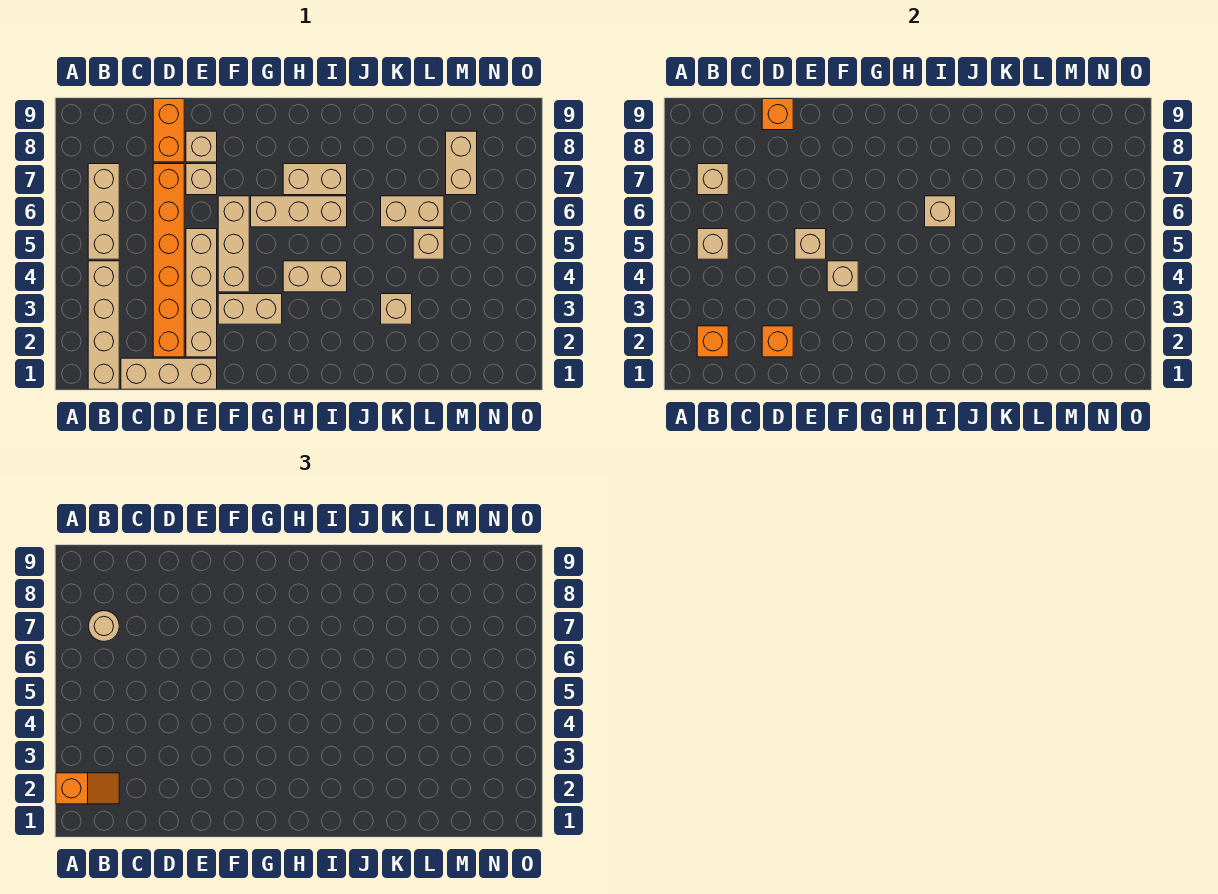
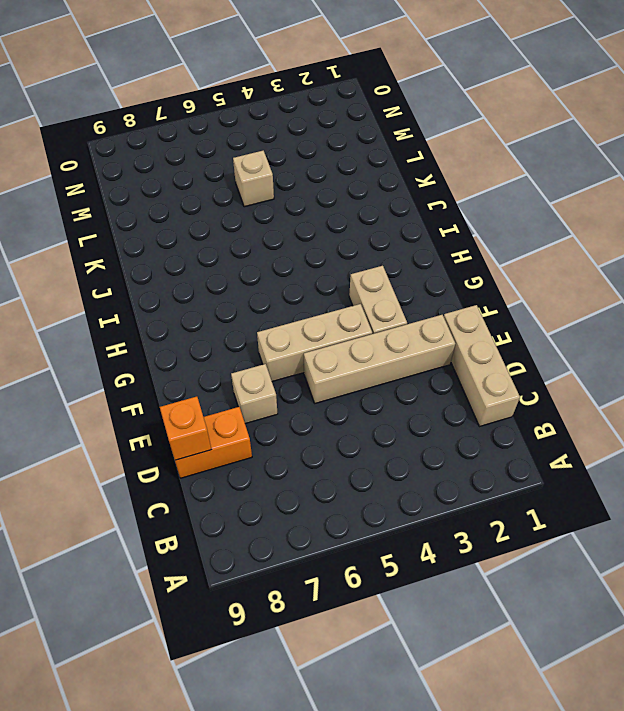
none -> tan 1x4 brick [88,261,119,389]
none -> tan 1x3 brick [88,164,119,259]
none -> orange 1x6 brick [153,164,184,357]

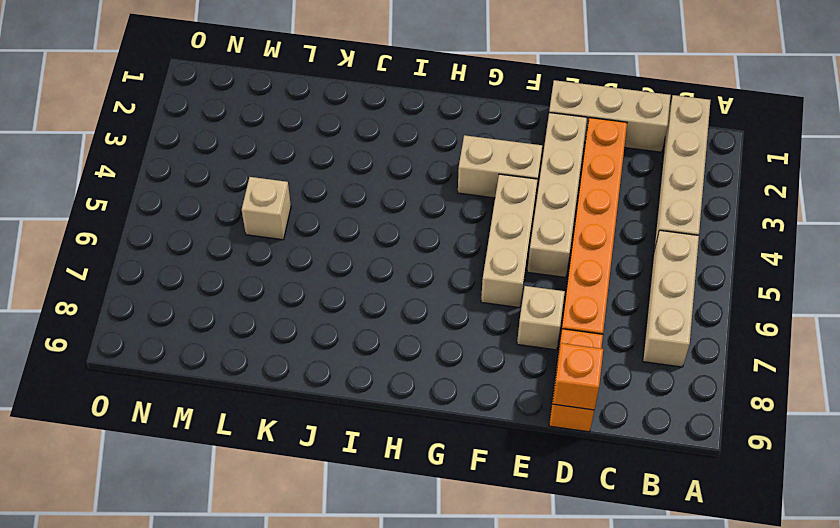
none -> tan 1x1 brick [186,131,217,162]
none -> tan 1x3 brick [251,196,347,227]
none -> tan 1x2 brick [283,261,347,292]

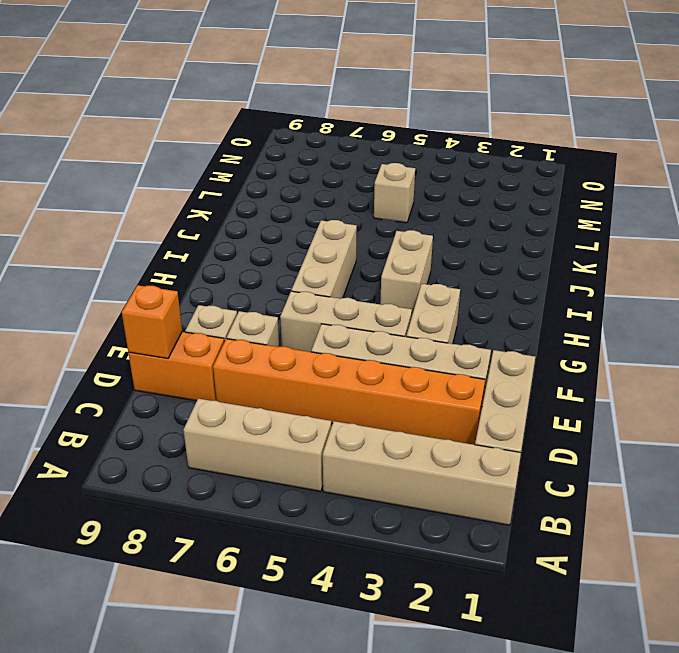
none -> tan 1x2 brick [283,164,347,195]
none -> tan 1x1 brick [381,294,412,324]
none -> tan 1x2 brick [381,196,444,227]

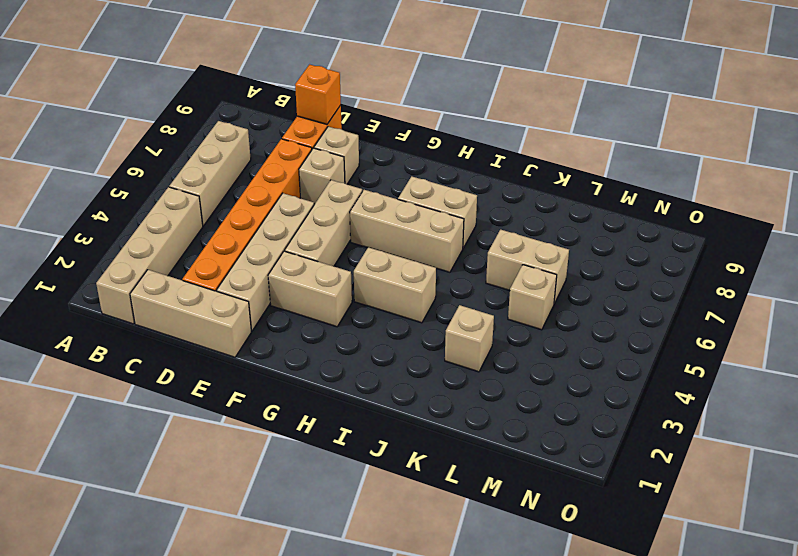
none -> tan 1x2 brick [446,131,477,195]
none -> orange 1x1 brick [697,326,728,357]
none -> tan 1x1 brick [697,229,728,259]

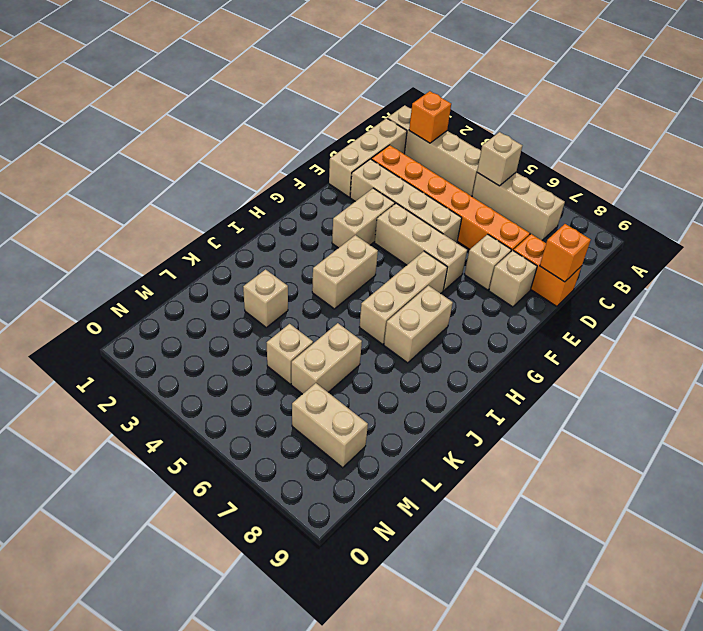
none -> tan 1x1 brick [697,164,728,195]
none -> orange 1x1 brick [762,326,793,357]
none -> tan 1x1 brick [795,229,826,259]

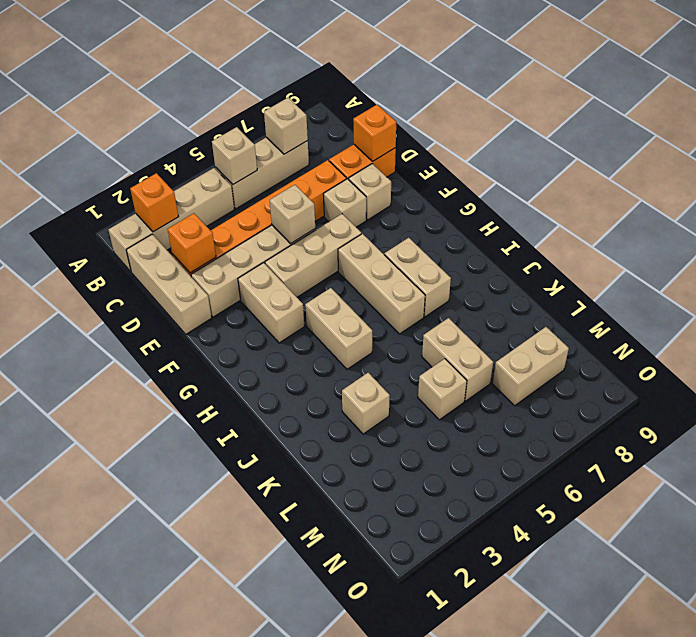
none -> tan 1x1 brick [827,261,858,292]
none -> tan 1x1 brick [925,196,956,227]
none -> orange 1x2 slope [56,773,119,804]

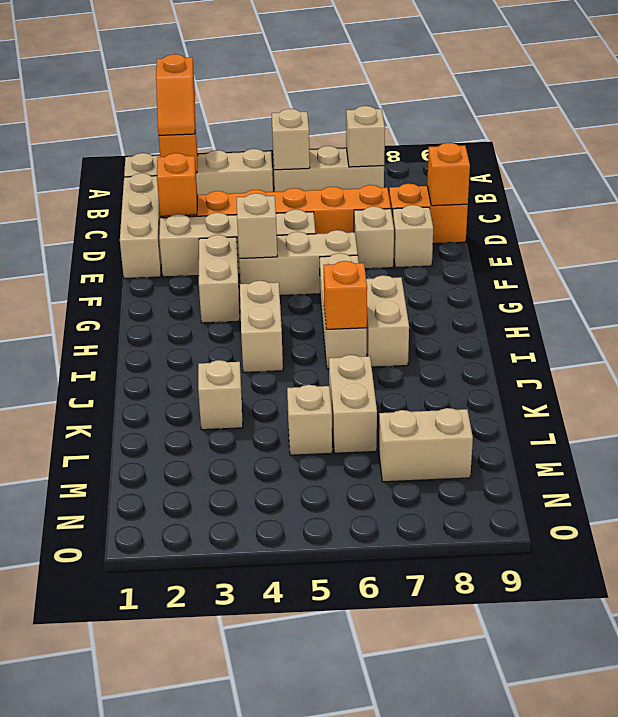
orange 1x1 brick [324,261,367,329] -> tan 1x1 brick [925,196,956,227]
none -> tan 1x1 brick [795,229,826,259]
none -> tan 1x1 round brick [89,611,119,641]

